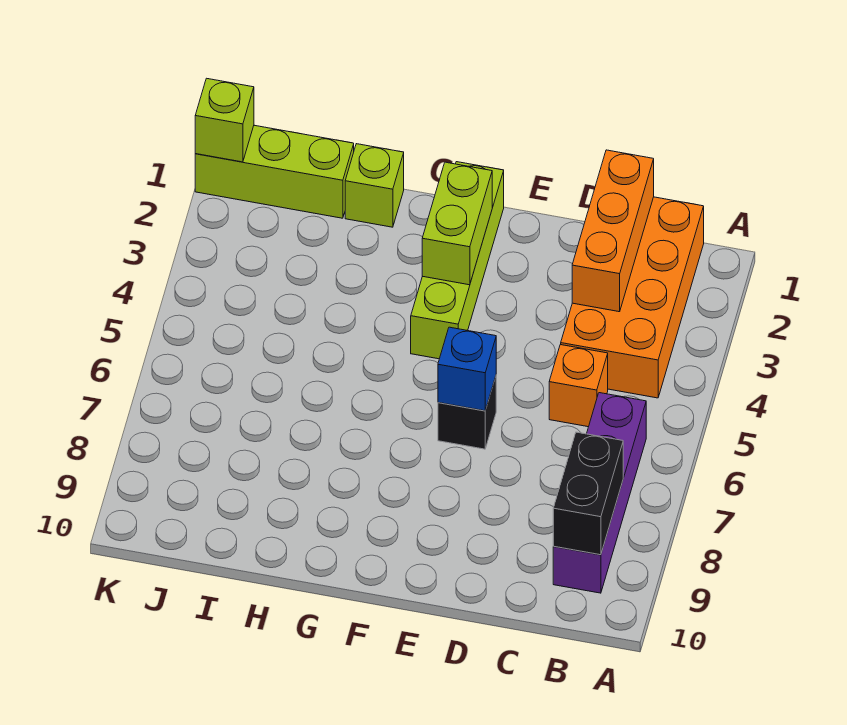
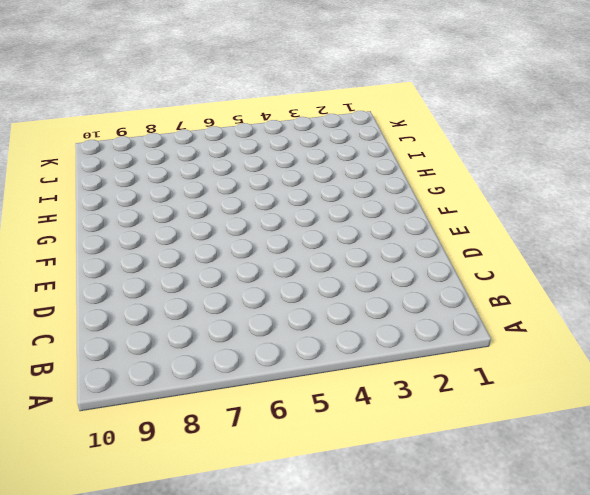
none -> orange 2x4 brick [561,197,704,398]
none -> purple 1x4 brick [553,393,646,593]
none -> orange 1x1 brick [549,345,608,427]

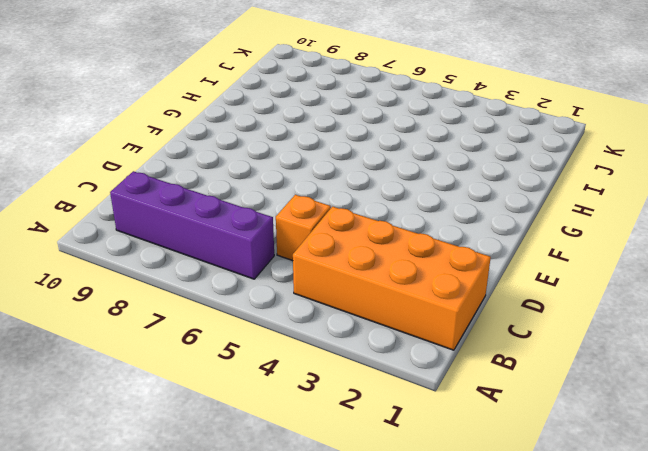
none -> black 1x1 brick [438,377,496,449]
none -> lime 1x4 brick [411,162,504,359]
none -> lime 1x1 brick [345,144,404,227]

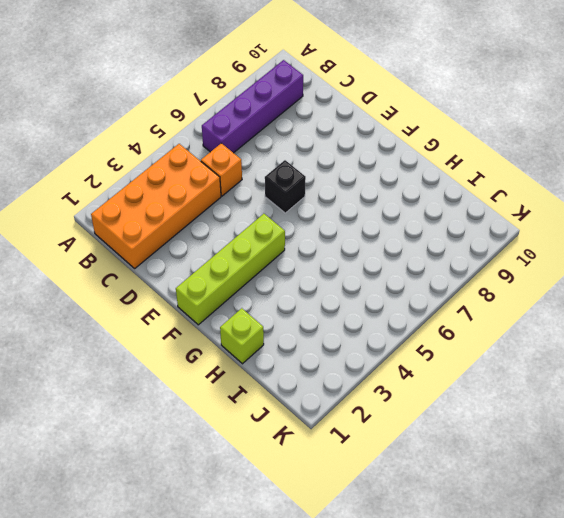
none -> lime 1x3 brick [195,125,354,218]
none -> black 1x2 brick [553,432,623,555]
none -> orange 1x3 brick [572,150,654,312]

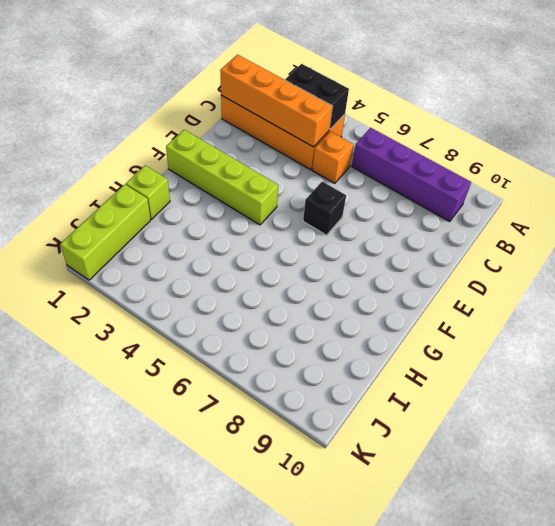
black 1x2 brick [285,64,349,129] -> black 1x2 brick moved to [553,432,623,555]
orange 1x4 brick [220,55,333,147] -> orange 1x3 brick [572,150,654,312]
none -> blue 1x1 brick [438,327,496,411]
none -> lime 1x2 brick [422,162,492,285]
none -> lime 1x1 brick [195,78,254,162]

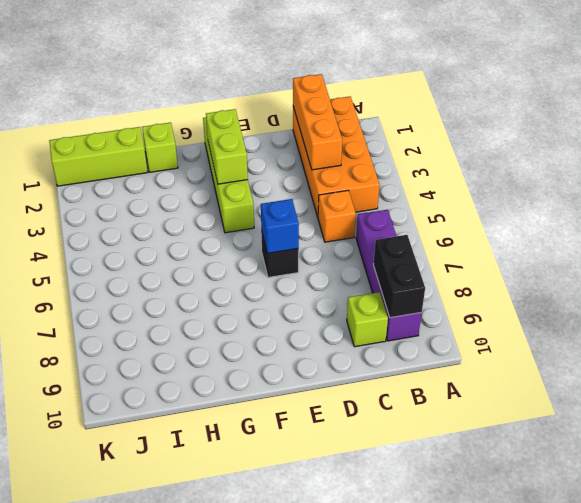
lime 1x1 brick [347,292,388,347] -> lime 1x1 brick moved to [195,78,254,162]

